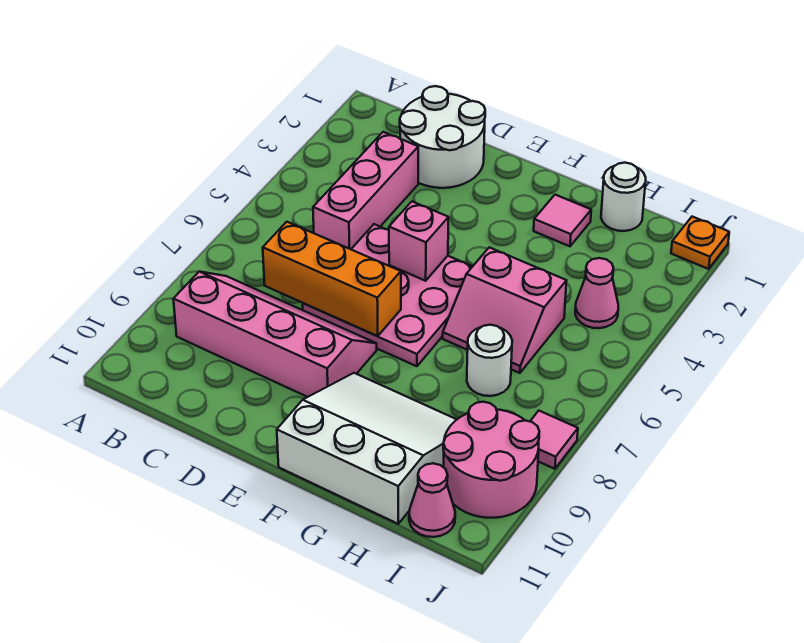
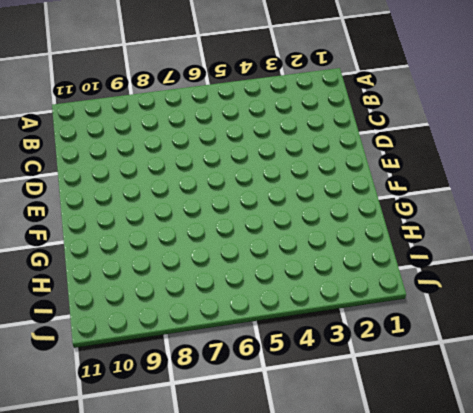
none -> pink 2x4 slope [173,272,377,397]
none -> white 2x2 round brick [400,86,485,188]
none -> pink 1x3 brick [313,132,418,249]

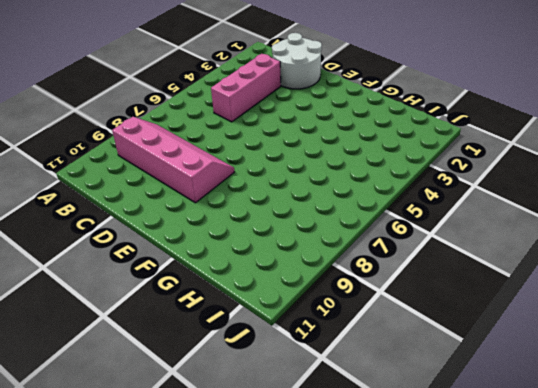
none -> pink 3x3 plate [303,224,473,366]
none -> white 3x3 slope [277,373,457,524]
none -> pink 1x1 tile [534,195,591,246]

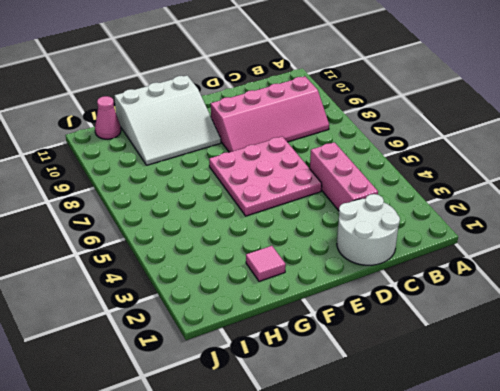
none -> pink 2x2 slope [443,247,567,373]
none -> white 1x1 round brick [601,163,646,231]
none -> white 1x1 round brick [467,325,512,396]

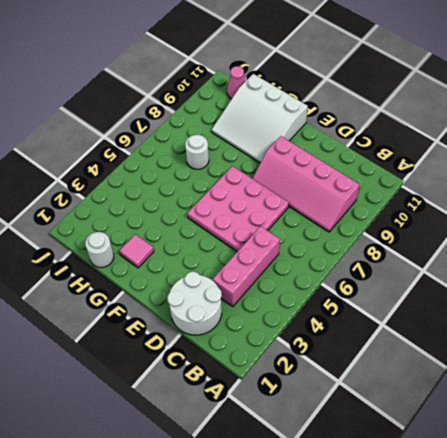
none -> pink 2x2 slope [443,247,567,373]
none -> pink 1x1 cone [575,258,618,328]
none -> pink 2x2 round brick [443,402,539,518]

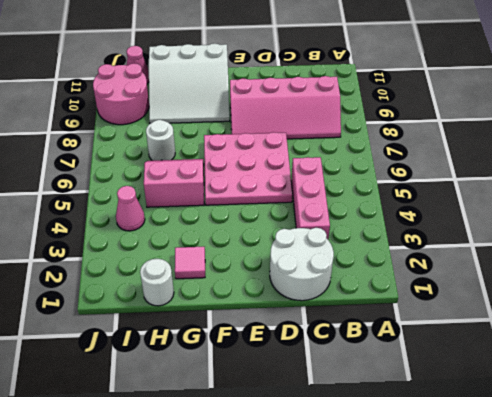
none -> orange 1x1 plate [671,217,729,269]
none -> pink 1x1 tile [530,411,578,469]
none -> orange 1x3 brick [263,222,401,336]

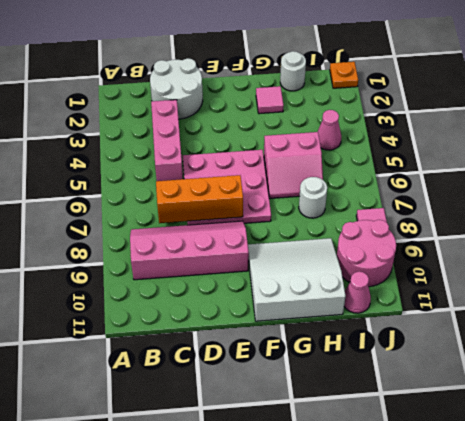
none -> pink 1x1 brick [389,202,449,281]

